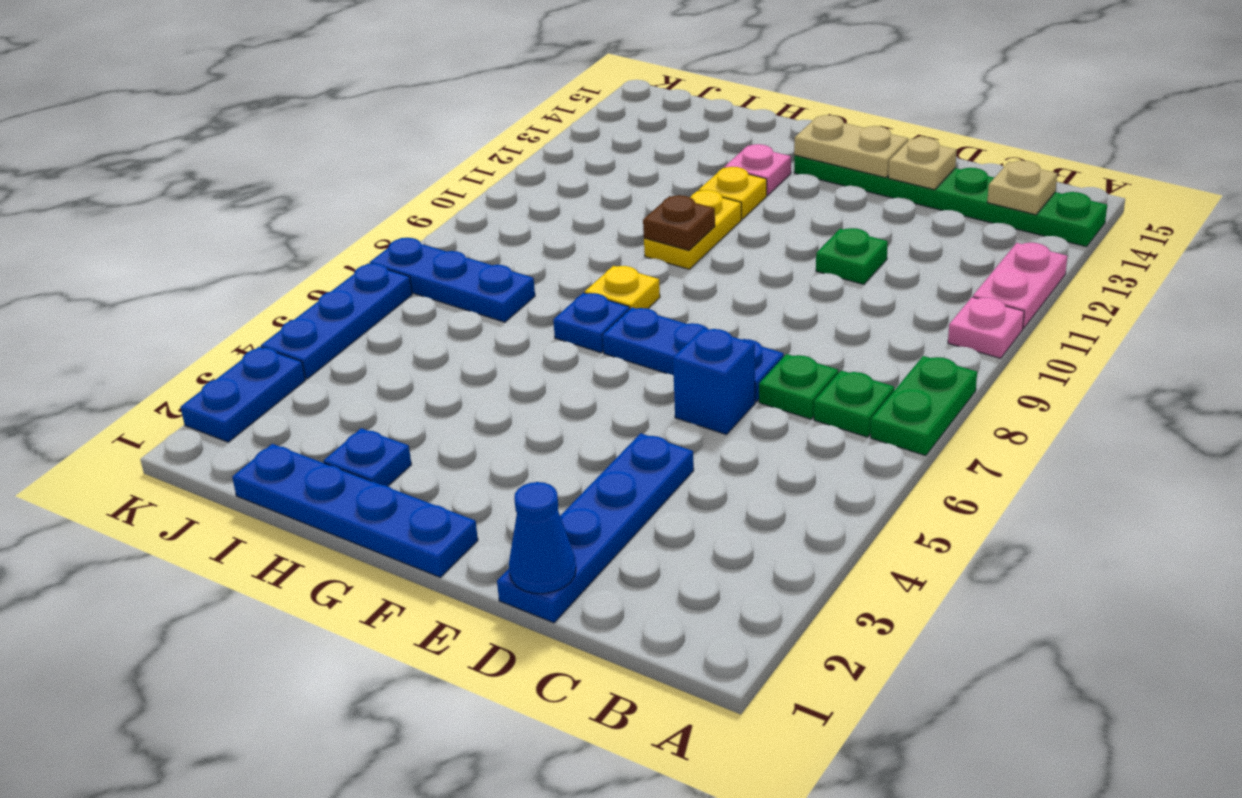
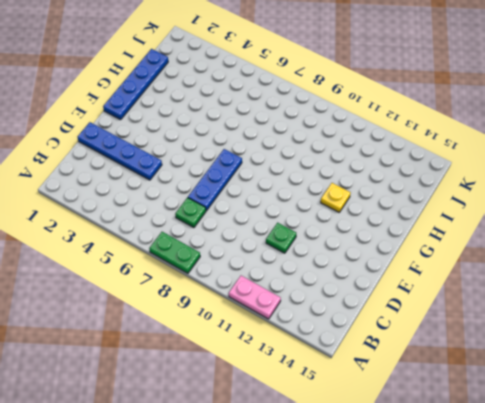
none -> pink 1x1 plate [948,297,1024,358]
none -> green 1x6 plate [794,155,1107,247]
none -> green 1x1 plate [814,370,894,437]

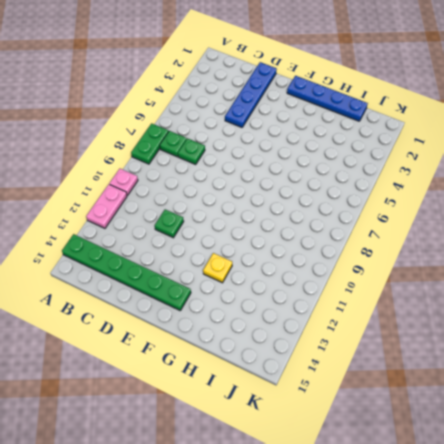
none -> blue 1x1 brick [673,328,755,435]
none -> blue 1x3 plate [603,308,784,402]
none -> blue 1x1 plate [553,293,630,353]

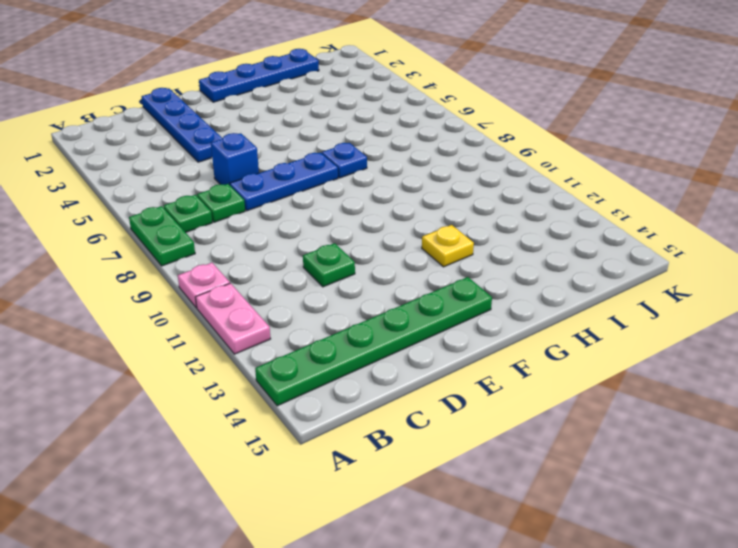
none -> yellow 1x1 plate [585,266,660,309]
none -> yellow 1x2 plate [644,190,742,269]
none -> pink 1x1 plate [724,144,791,195]

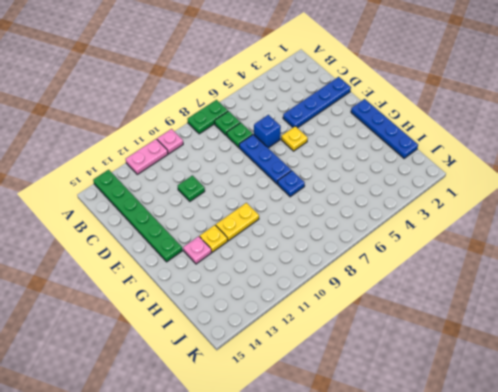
yellow 1x1 plate [281,126,308,151] -> yellow 1x1 plate moved to [585,266,660,309]
none -> blue 1x1 plate [323,428,412,486]
none -> blue 1x3 plate [369,238,535,322]
none -> blue 1x2 plate [181,347,305,442]

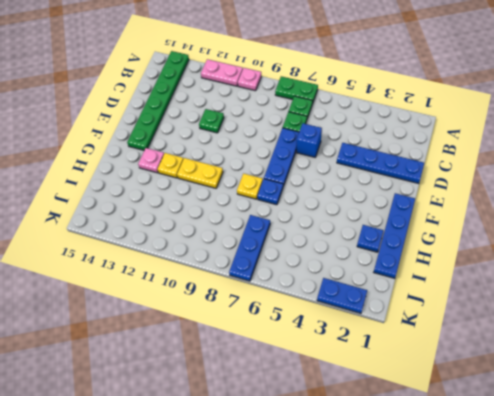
none -> blue 1x3 plate [261,264,412,379]
none -> tan 1x1 plate [987,161,1057,215]
none -> blue 1x1 cone [509,482,576,594]

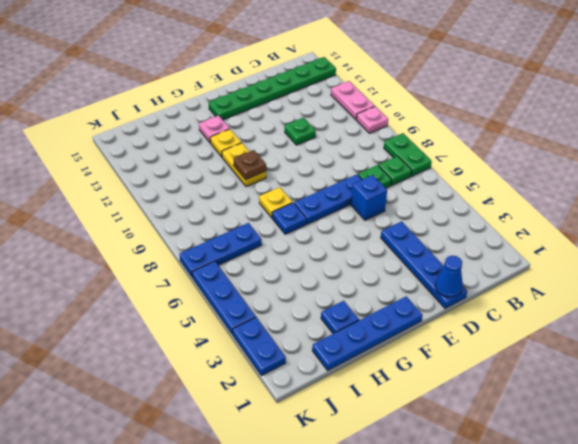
none -> tan 1x1 plate [987,161,1057,215]
none -> tan 1x1 plate [888,137,957,190]
none -> tan 1x2 plate [794,115,908,178]

